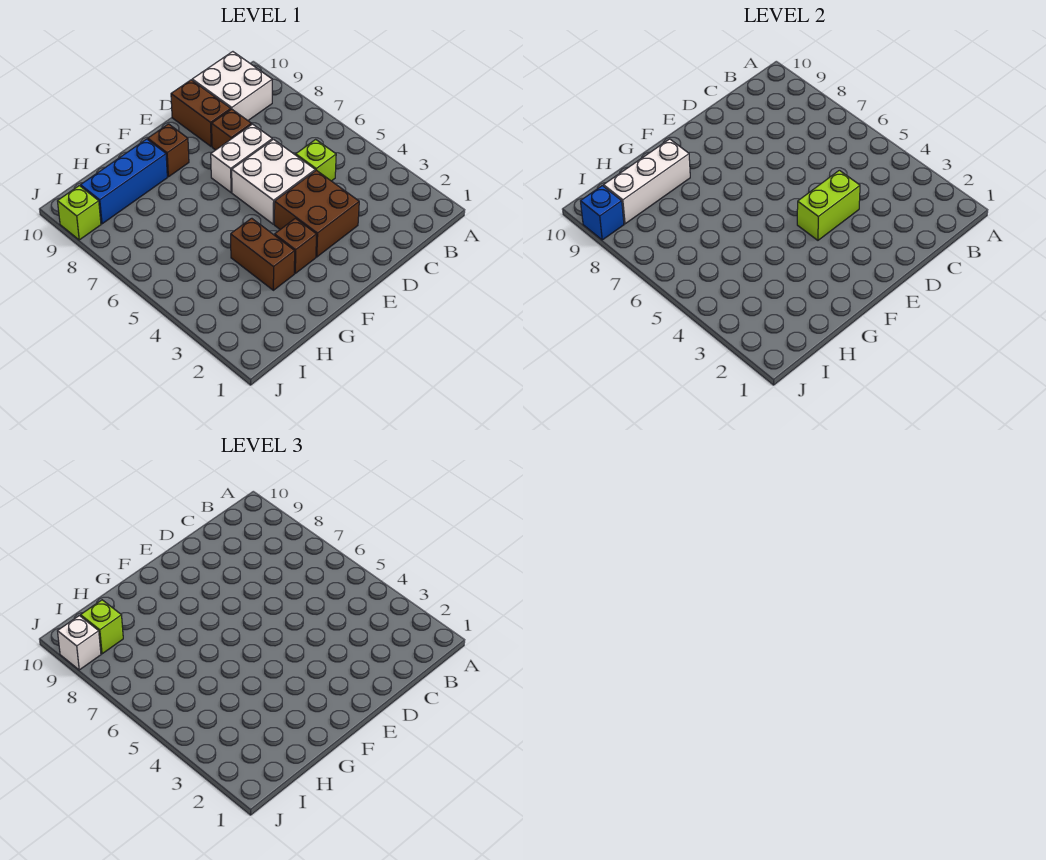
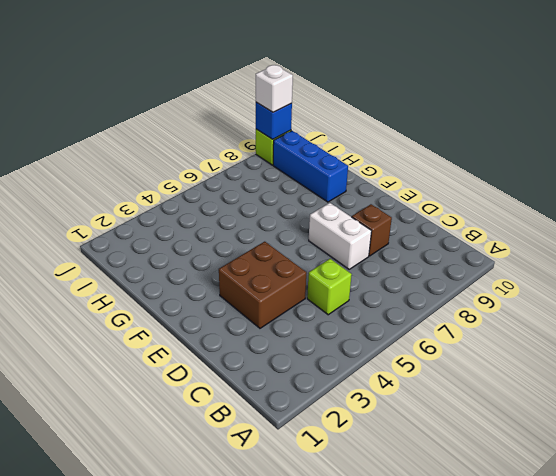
none -> white 2x2 brick [192,52,272,120]
none -> white 2x2 brick [232,139,315,224]
none -> brown 1x2 brick [171,80,231,146]

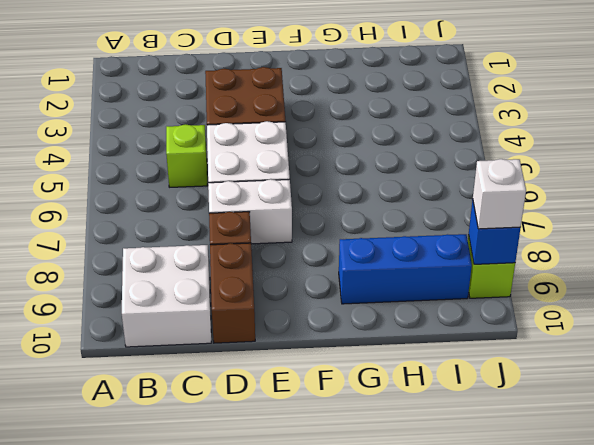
none -> brown 1x1 brick [275,218,317,273]
none -> brown 1x1 brick [148,124,189,177]
none -> brown 1x2 brick [231,218,295,290]

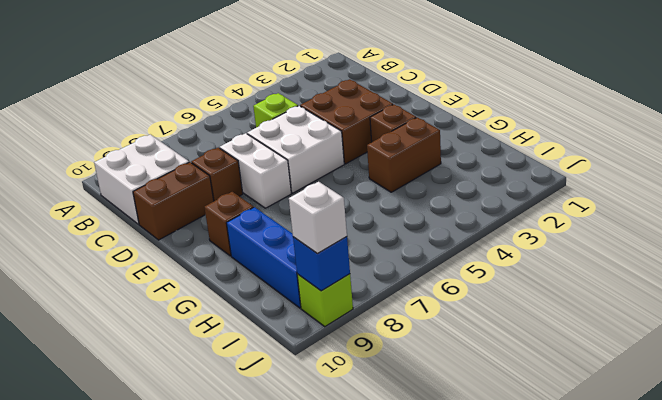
none -> lime 1x2 brick [797,170,860,240]
none -> white 1x3 brick [604,139,690,224]
none -> lime 1x1 brick [81,600,123,654]

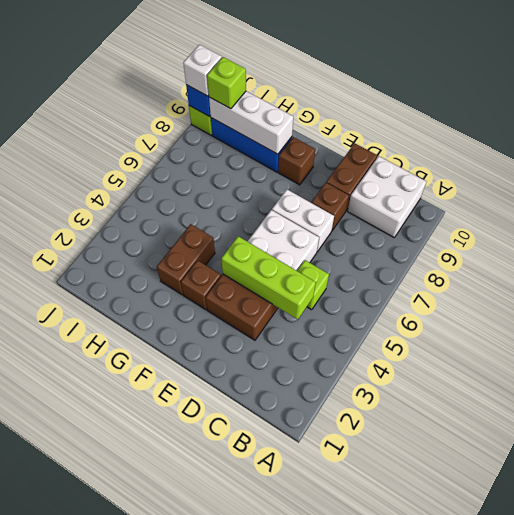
lime 1x3 brick [221,236,316,319] -> lime 1x2 brick [797,170,860,240]

